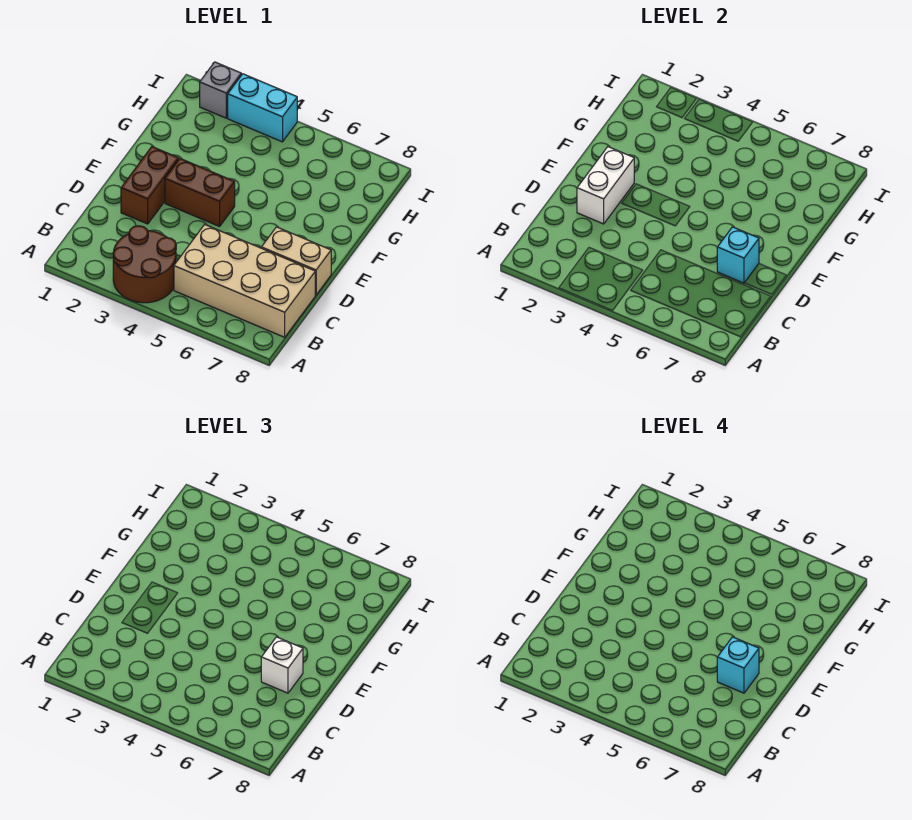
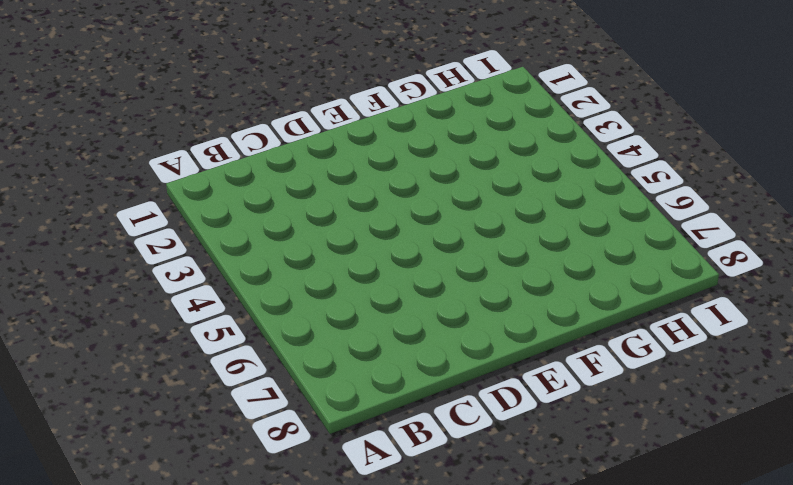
none -> brown 2x2 round brick [113,226,176,303]
none -> tan 2x4 brick [174,224,315,337]

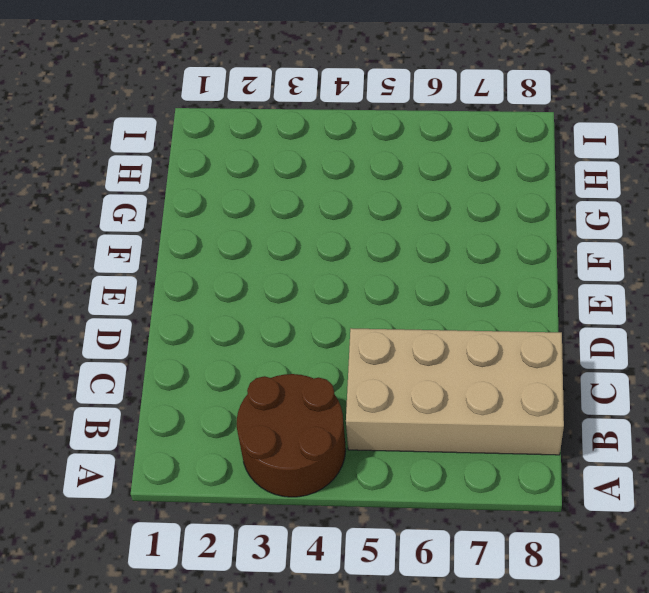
none -> brown 1x2 brick [121,147,178,224]
none -> tan 1x2 brick [261,227,331,295]

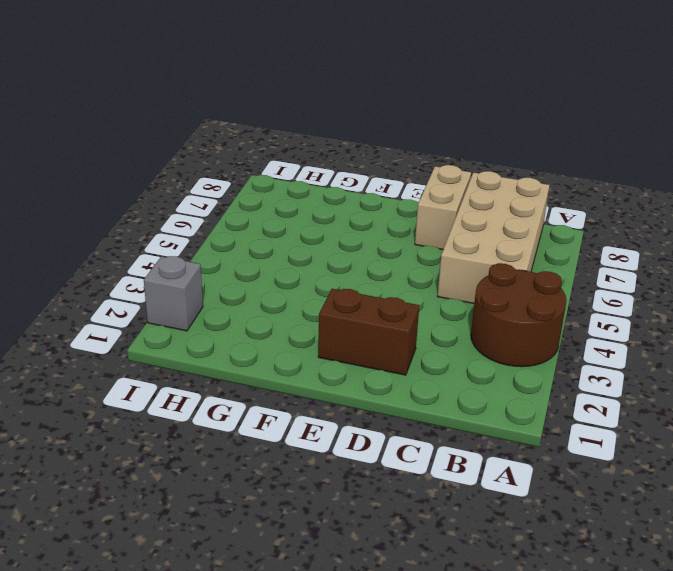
none -> brown 1x2 brick [165,159,235,226]
none -> cyan 1x2 brick [228,74,297,142]

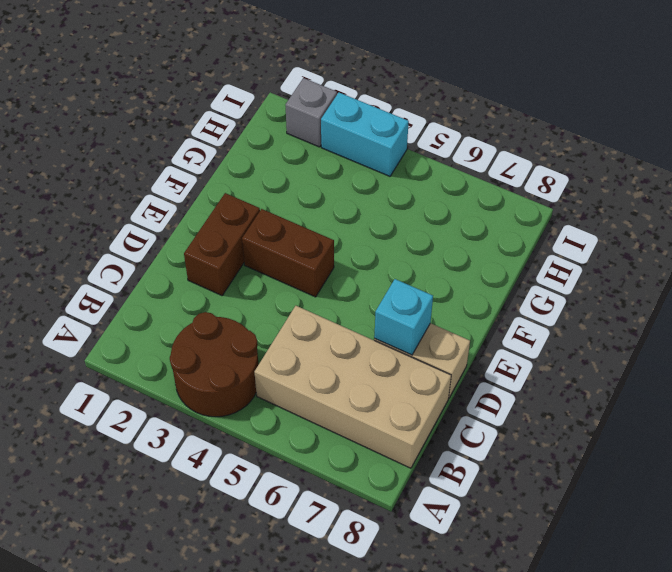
none -> white 1x2 brick [577,147,634,224]
none -> white 1x1 brick [261,637,303,693]

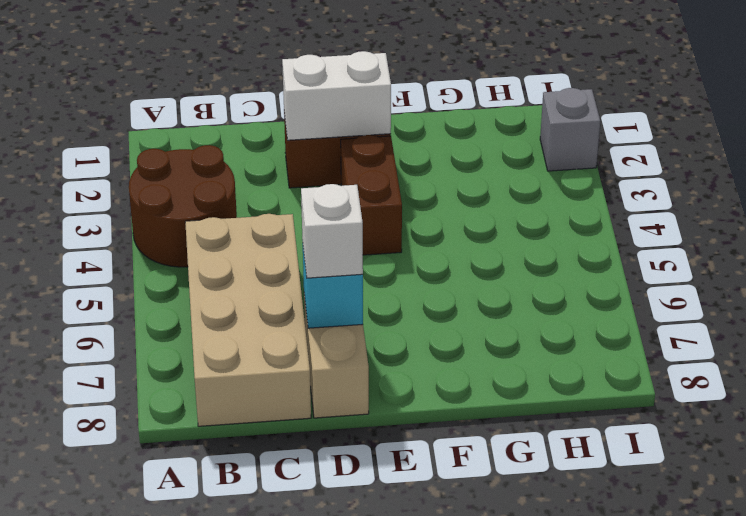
none -> cyan 1x2 brick [228,74,297,142]
none -> cyan 1x1 brick [717,637,759,693]

